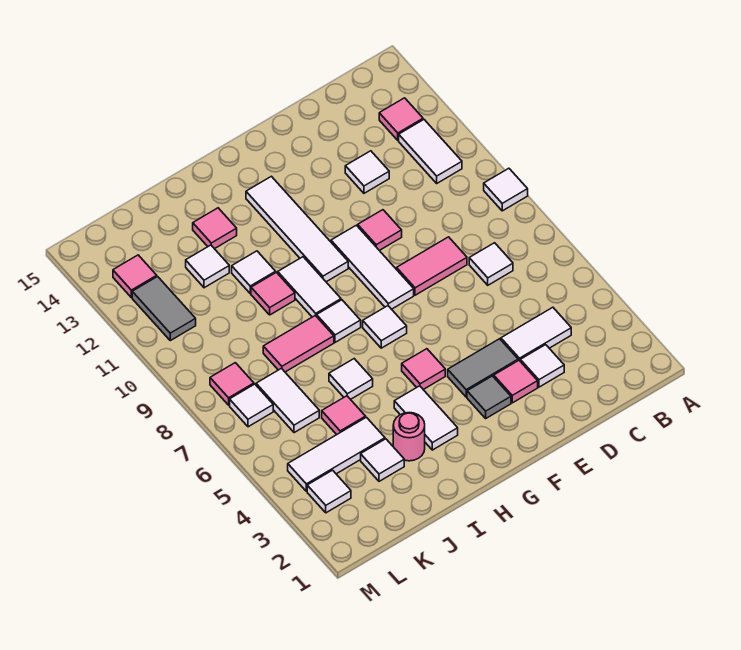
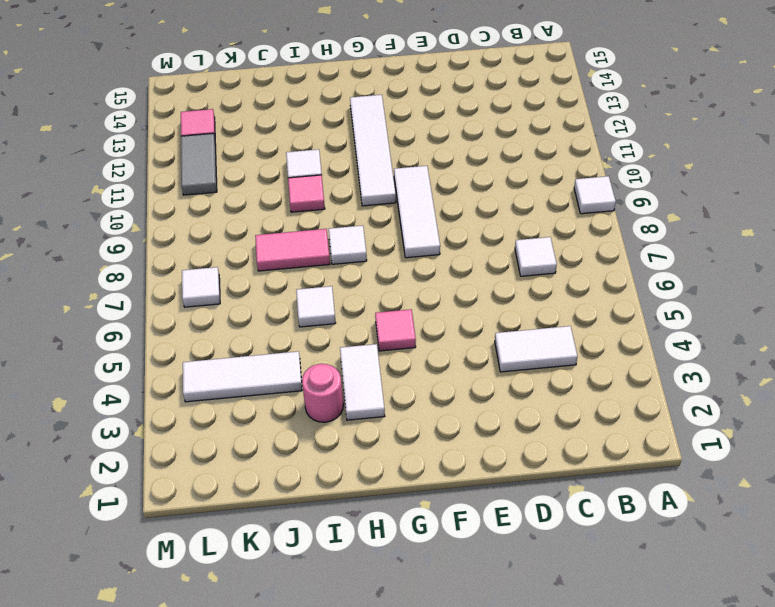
none -> white 1x2 tile [399,120,462,183]
none -> pink 1x1 tile [379,98,423,140]
none -> white 1x1 tile [520,345,564,387]
none -> pink 1x2 tile [397,237,467,295]

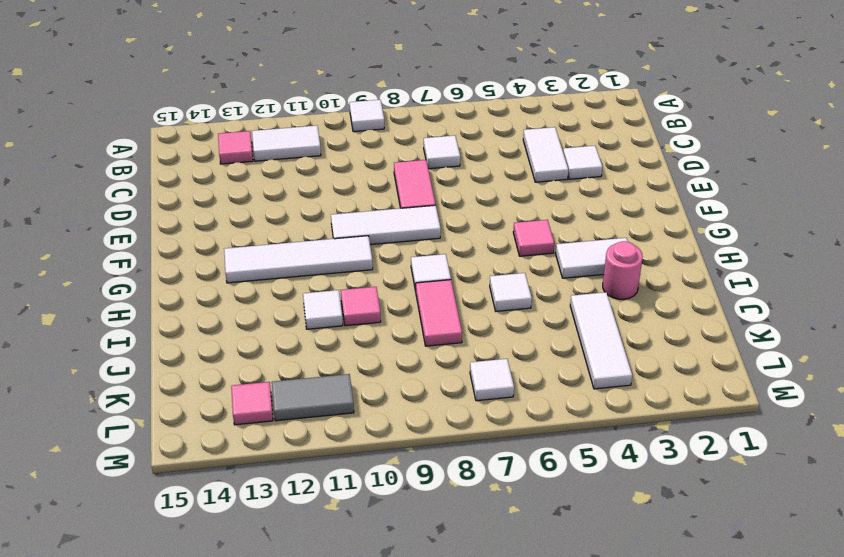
none -> white 1x1 tile [345,151,389,193]
none -> pink 1x1 tile [494,360,538,403]
none -> grey 1x2 tile [448,339,518,397]
none -> pink 1x1 tile [358,210,402,250]

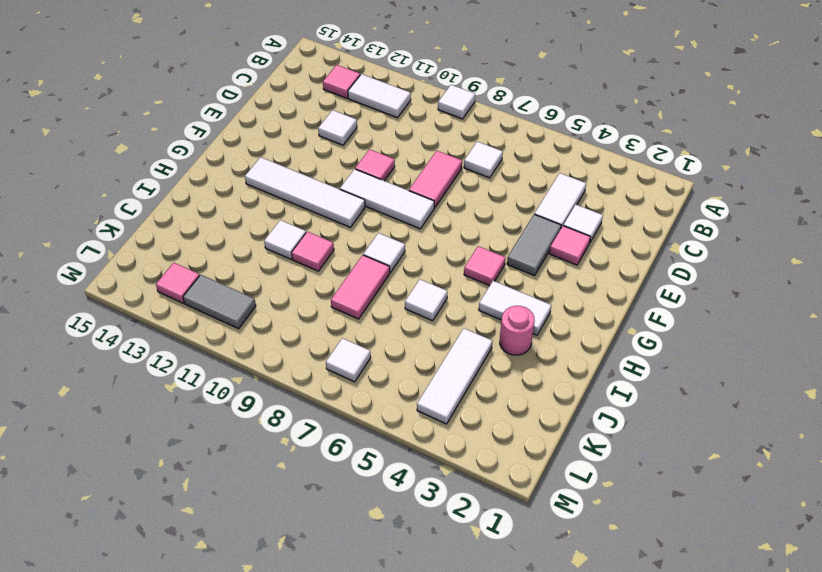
none -> grey 1x1 tile [467,376,511,418]
none -> white 1x1 tile [363,306,407,348]
none -> white 1x2 tile [278,257,341,317]
none -> pink 1x1 tile [193,208,237,249]

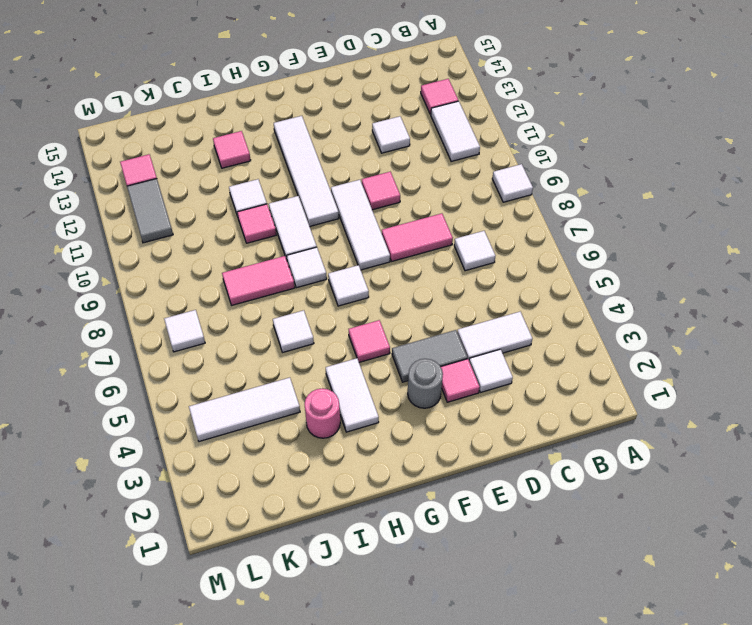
grey 1x1 round brick [408,359,443,408] -> grey 1x1 tile [467,376,511,418]
none -> white 1x1 tile [361,439,404,481]
none -> pink 1x1 tile [322,396,366,435]
none -> white 1x1 tile [186,245,229,288]
none -> white 1x2 tile [256,368,319,433]

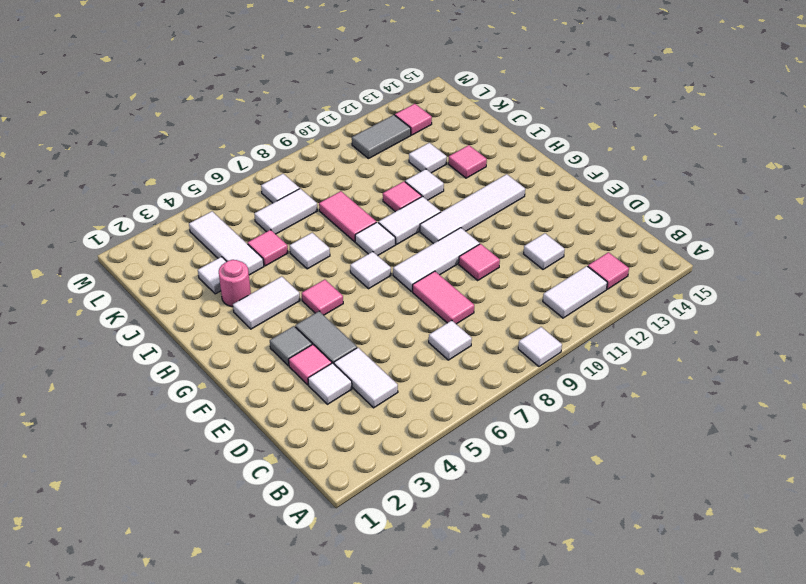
none -> white 1x1 tile [307,470,351,513]
none -> pink 1x1 tile [210,363,254,405]

